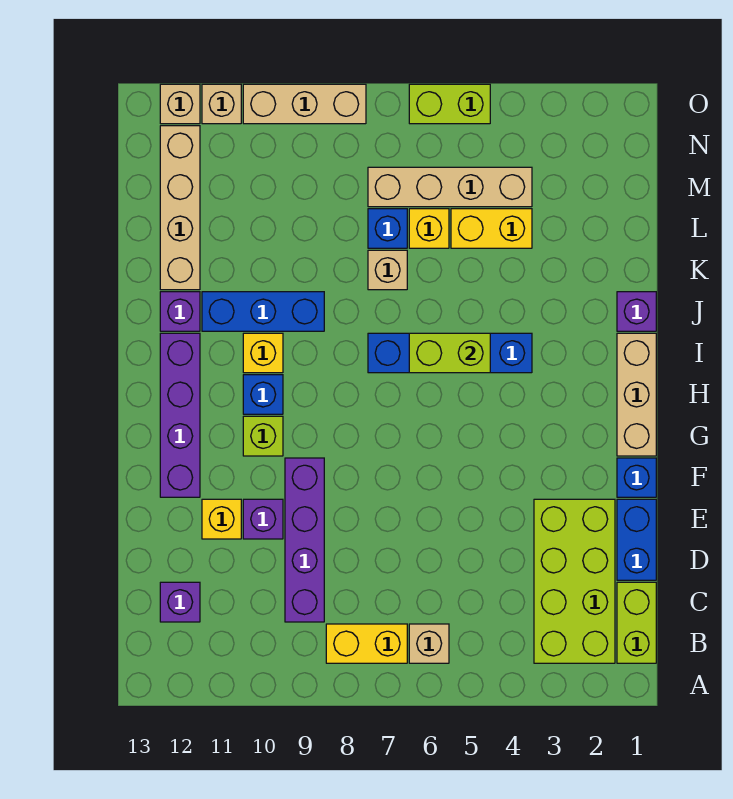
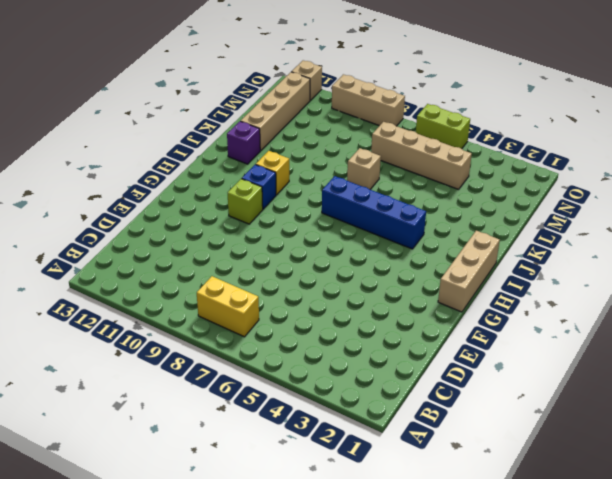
none -> lime 1x2 brick [617,582,656,663]
none -> lime 2x4 brick [534,499,615,663]
none -> tan 1x1 brick [409,624,449,663]
none -> purple 1x4 brick [285,458,324,622]

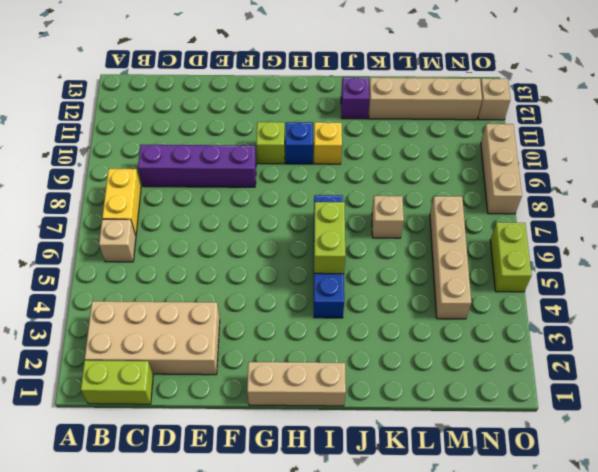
tan 2x4 brick [85,301,220,375] -> lime 2x4 brick [534,499,615,663]
none -> purple 1x1 brick [160,582,200,622]
none -> blue 1x2 brick [617,499,656,580]
none -> purple 1x1 brick [243,499,283,539]
none -> yellow 1x1 brick [202,499,241,539]

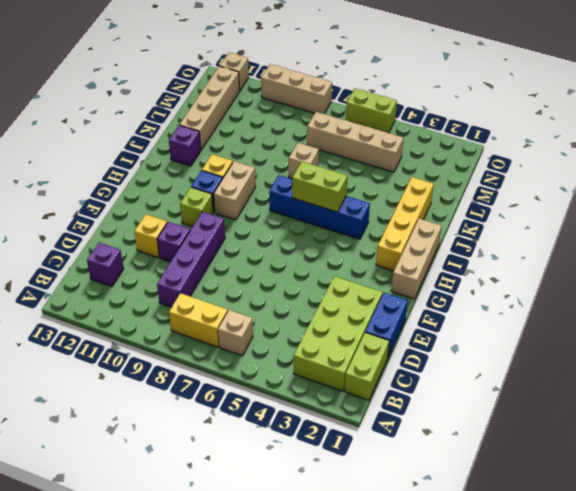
yellow 1x4 brick [376,177,434,271] -> none
tan 1x2 brick [214,161,256,220] -> none
none -> blue 1x1 brick [617,458,656,497]
none -> purple 1x4 brick [160,333,200,497]
none -> purple 1x1 brick [617,292,656,331]
none -> blue 1x3 brick [202,292,324,331]

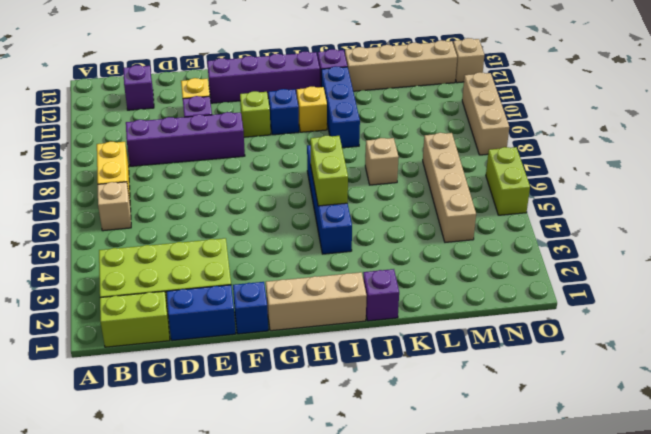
none -> yellow 1x2 brick [451,209,532,248]
none -> yellow 1x1 brick [409,209,449,248]
none -> blue 1x1 brick [368,209,407,248]
none -> tan 1x1 brick [202,84,241,124]

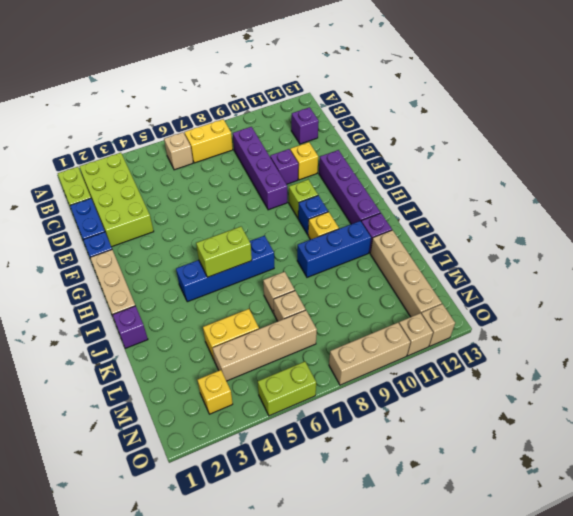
tan 1x1 brick [274,291,306,321] -> blue 1x1 brick [368,209,407,248]
yellow 1x1 brick [198,370,233,414] -> yellow 1x1 brick moved to [409,209,449,248]

